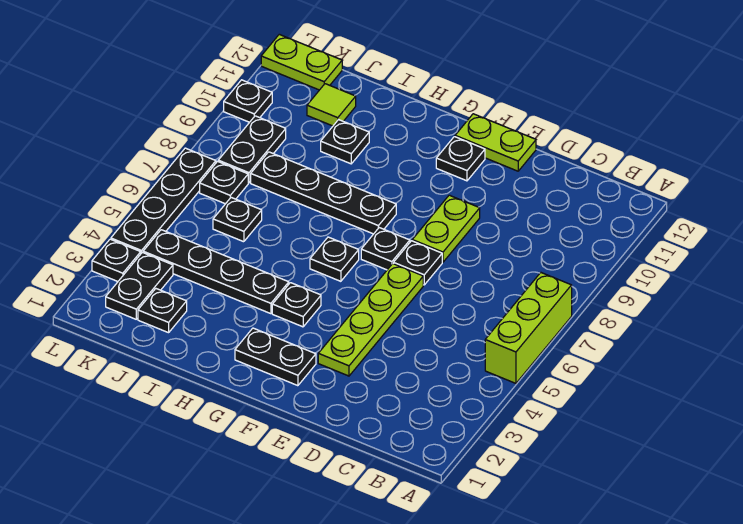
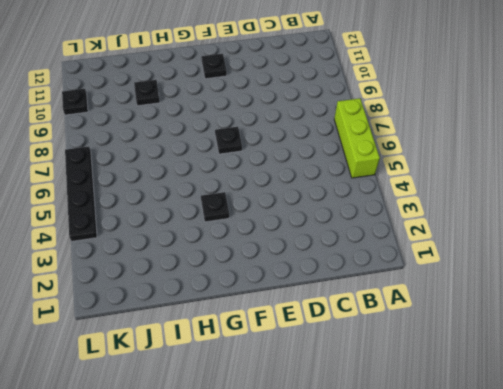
none -> lime 1x4 plate [318,264,423,376]
none -> black 1x1 plate [394,241,442,285]
none -> lime 1x2 plate [412,195,480,262]

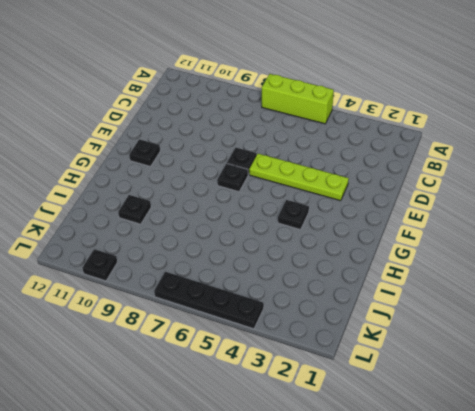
none -> lime 1x2 plate [412,195,480,262]
none -> lime 1x2 plate [455,114,536,171]
none -> black 1x2 plate [235,328,316,386]

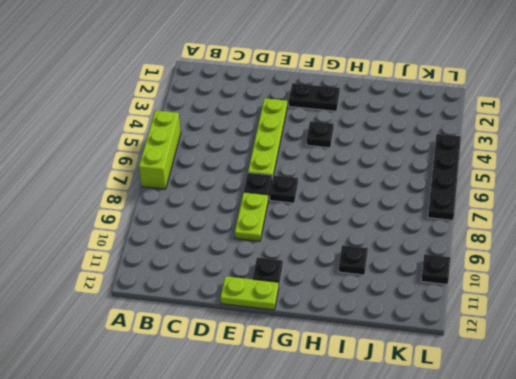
none -> black 1x1 plate [310,237,359,281]
none -> black 1x4 plate [251,152,396,234]
none -> black 1x4 plate [143,230,289,314]

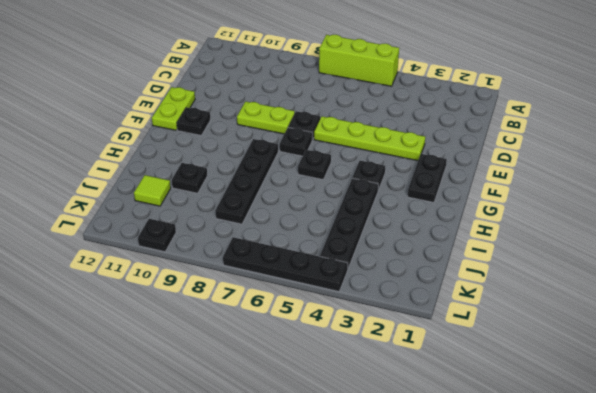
none -> black 1x1 plate [138,289,187,333]
none -> black 1x1 plate [213,197,262,242]
none -> black 1x2 plate [106,252,173,319]

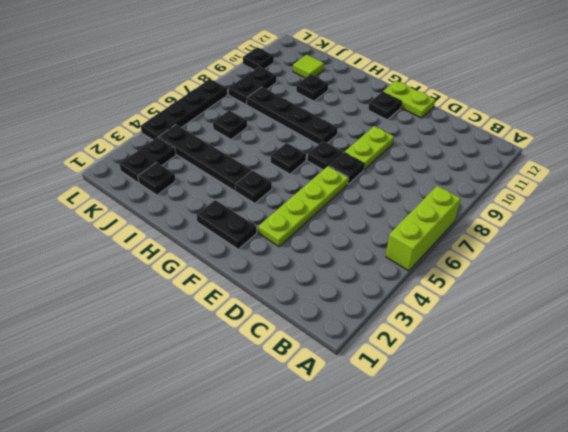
none -> black 1x1 plate [200,161,248,204]
none -> lime 1x2 plate [261,34,342,90]
none -> black 1x1 plate [92,239,141,281]

